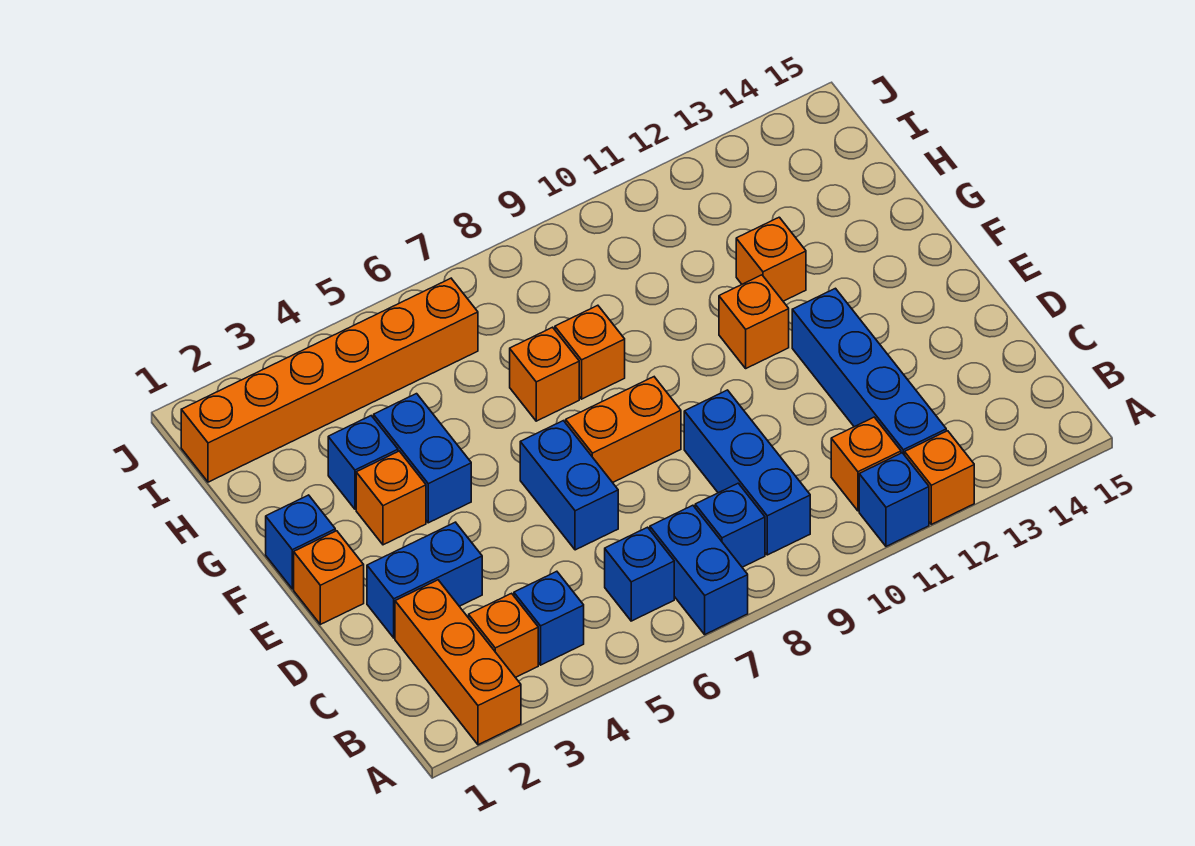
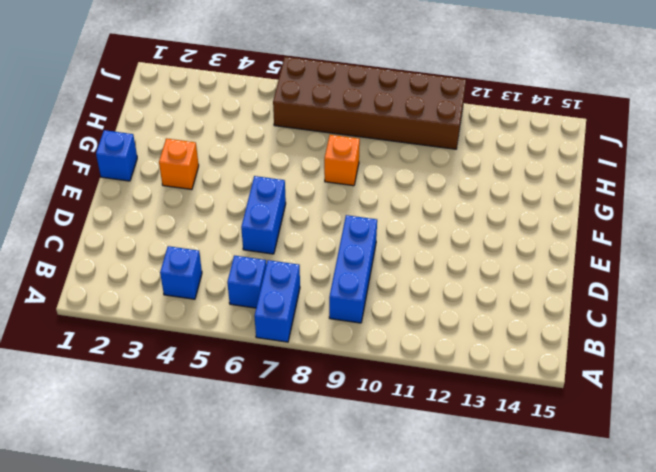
brown 2x6 brick [273,57,466,149] -> orange 1x6 brick [181,278,478,482]
none -> orange 1x3 brick [395,580,521,745]
none -> blue 1x1 brick [859,453,929,546]
none -> orange 1x1 brick [905,431,974,524]

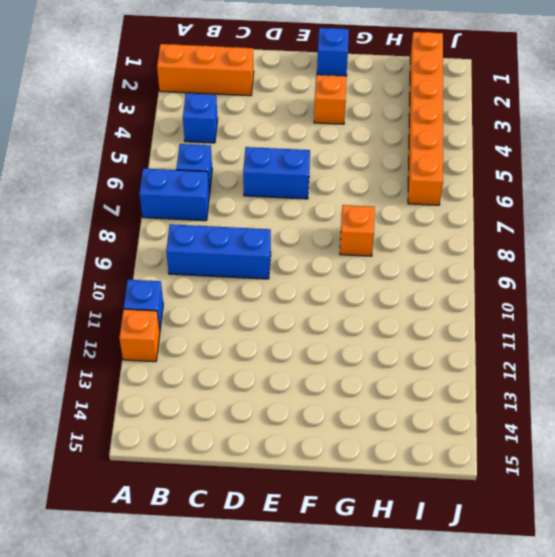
none -> orange 1x1 brick [469,593,538,678]
none -> blue 1x1 brick [695,483,765,567]
none -> orange 1x1 brick [831,417,901,511]

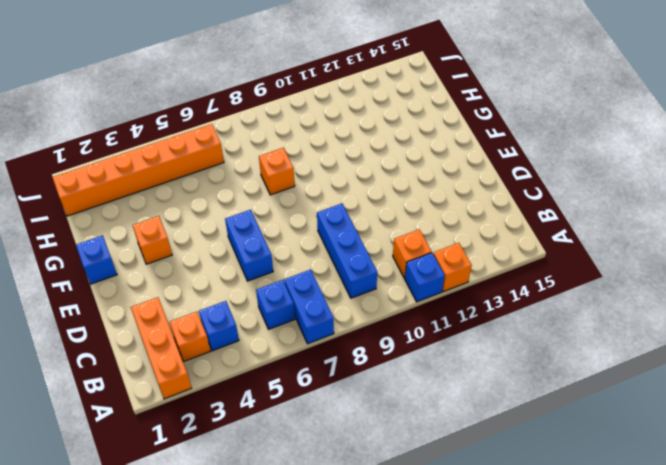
none -> blue 1x1 brick [695,483,765,567]
none -> blue 1x4 brick [792,288,946,455]
none -> blue 1x2 brick [367,522,482,638]

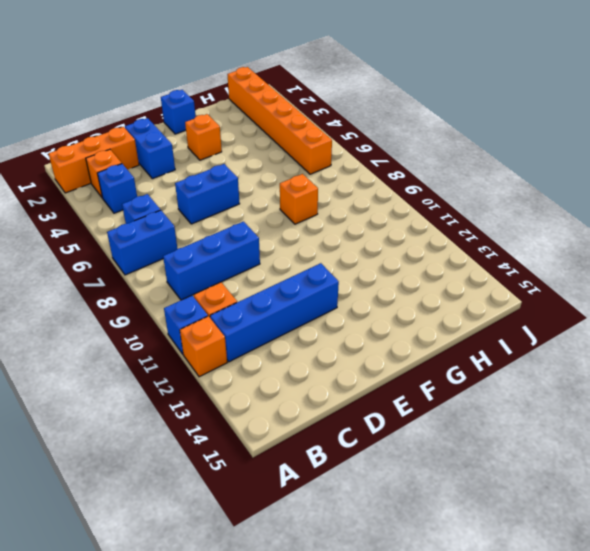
none -> blue 1x1 brick [695,483,765,567]
none -> orange 1x1 brick [294,531,364,624]
none -> orange 1x2 brick [566,377,681,483]

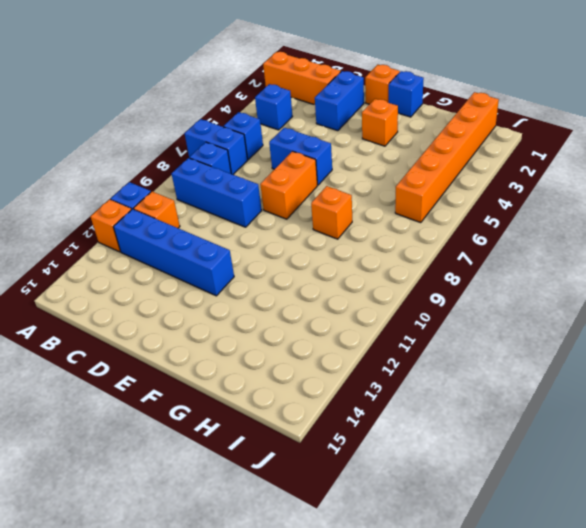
none -> orange 1x1 brick [469,593,538,678]
none -> blue 1x2 brick [374,394,471,523]
none -> orange 1x1 brick [719,275,789,368]

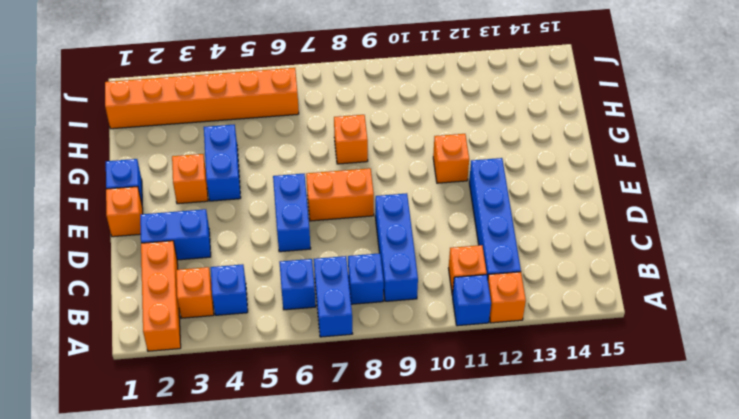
none -> blue 1x1 brick [328,416,398,509]
none -> orange 1x1 brick [510,327,579,421]
none -> orange 1x1 brick [736,217,806,301]

